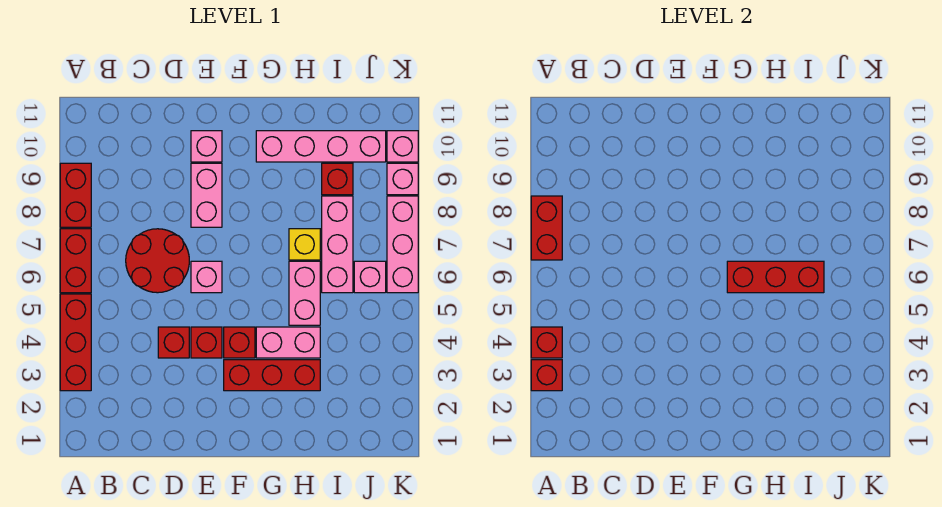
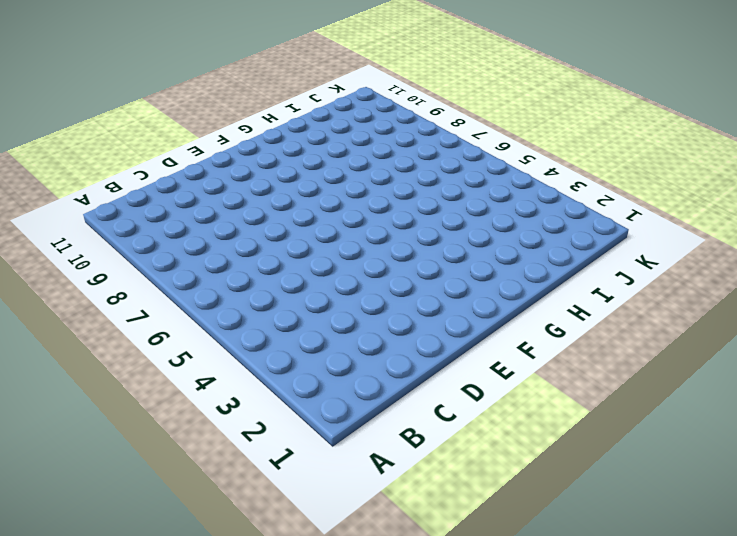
none -> red 1x3 brick [60,294,91,391]
none -> red 1x2 brick [60,229,91,293]
none -> red 1x2 brick [60,163,91,227]

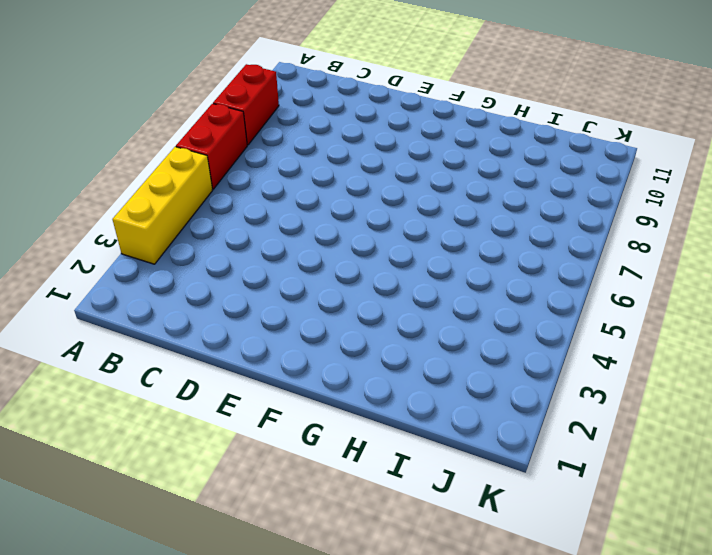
yellow 1x3 brick [112,147,213,264] -> red 1x3 brick [60,294,91,391]
none -> red 2x2 round brick [126,229,189,293]
none -> red 1x1 brick [158,327,189,358]
none -> red 1x1 brick [191,327,222,358]

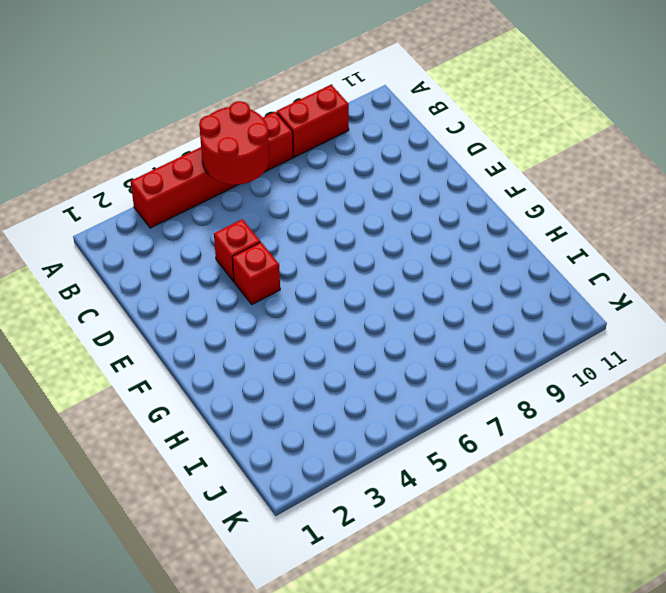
red 2x2 round brick [199,101,269,185] -> red 2x2 round brick moved to [126,229,189,293]
none -> pink 1x1 brick [191,261,222,293]
none -> pink 1x2 brick [191,163,222,227]
none -> pink 1x1 brick [191,131,222,162]

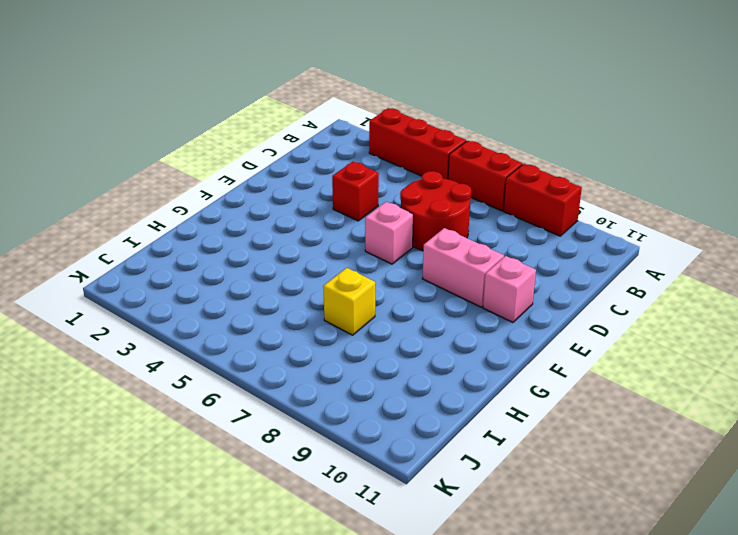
none -> red 1x1 brick [191,327,222,358]
none -> red 1x3 brick [224,360,320,391]
none -> red 1x1 brick [224,327,255,358]

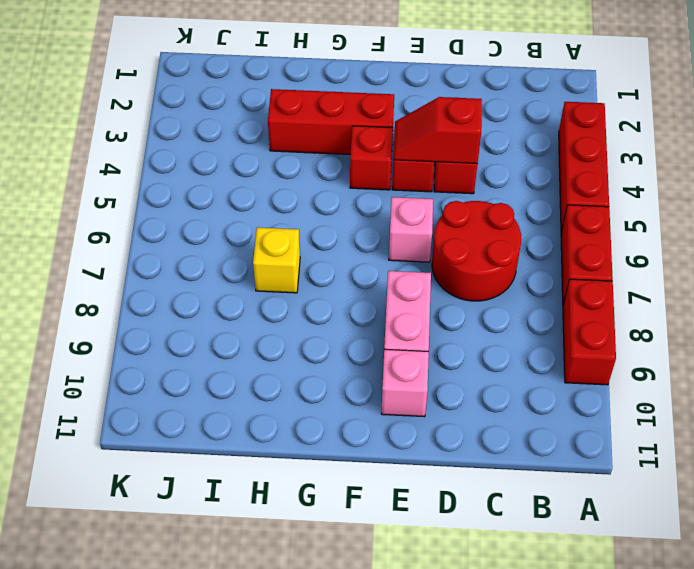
red 1x2 slope [393,97,482,164] -> none
none -> pink 1x2 brick [256,327,320,358]
none -> pink 1x4 brick [256,131,386,162]
none -> pink 1x2 brick [289,261,320,325]

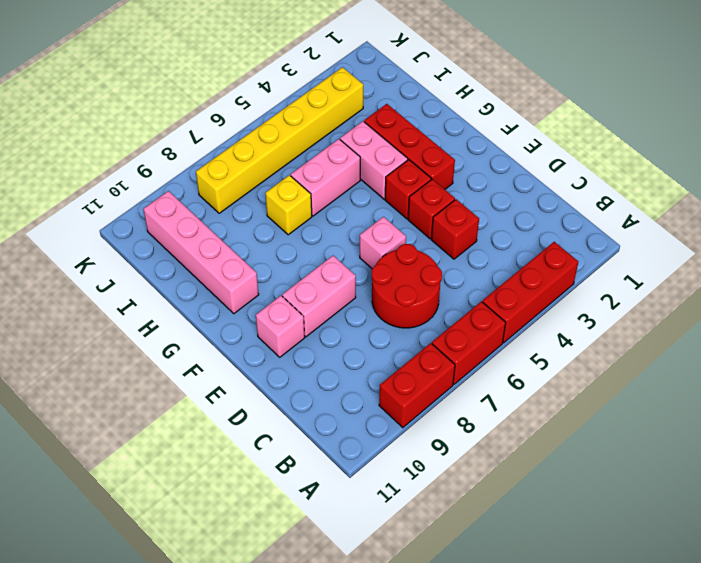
yellow 1x6 brick [196,67,363,213] -> pink 1x1 brick [354,261,386,293]
none -> pink 1x3 brick [322,196,353,293]
none -> red 1x1 brick [322,163,353,195]
none -> pink 1x3 brick [387,196,418,293]

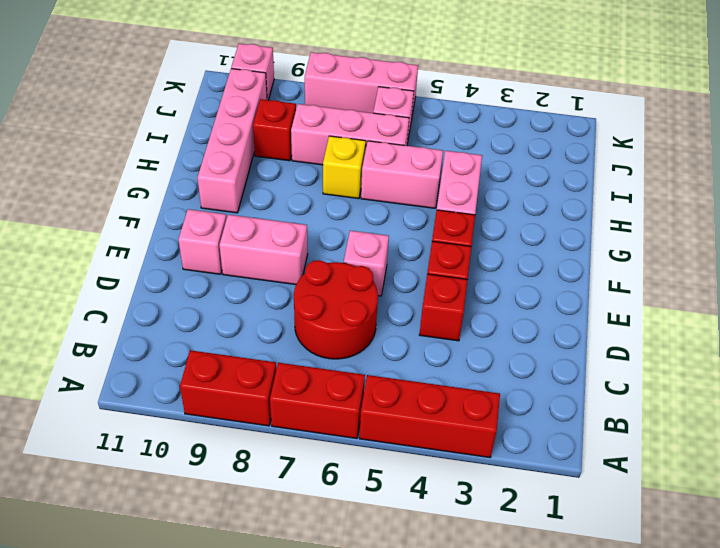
none -> red 1x3 brick [224,360,320,391]
none -> pink 1x1 brick [387,163,418,195]
none -> red 1x1 brick [531,360,562,391]

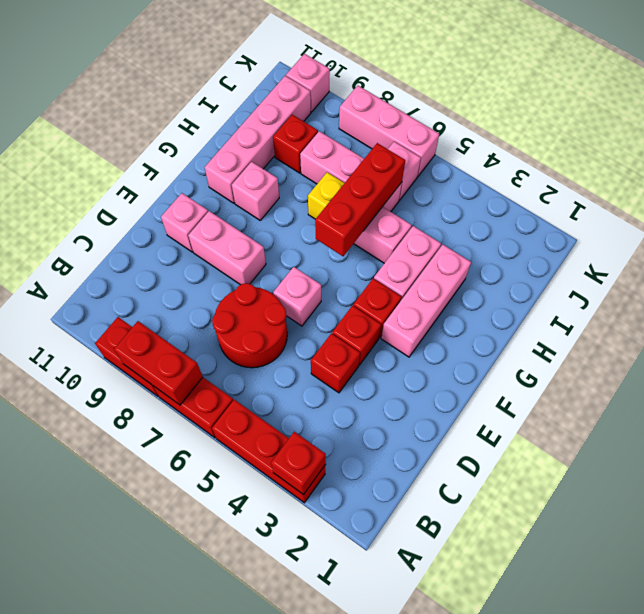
pink 1x3 brick [381,245,471,357] -> red 1x3 brick [224,360,320,391]
pink 1x1 brick [232,162,279,220] -> pink 1x1 brick moved to [387,163,418,195]
none -> red 1x1 brick [531,327,562,358]

